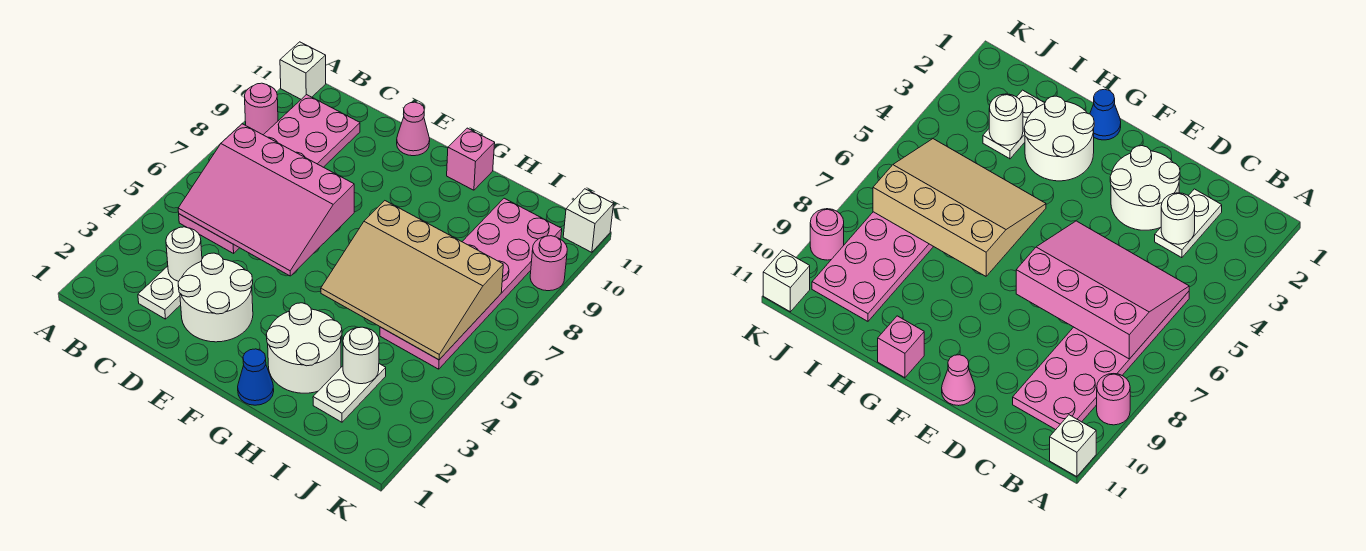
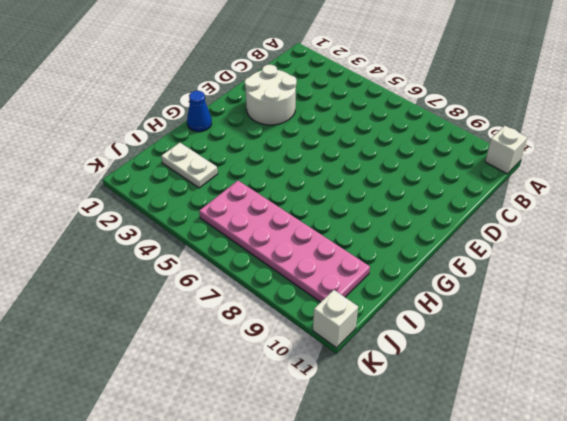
none -> pink 1x1 round brick [245,83,278,135]
none -> pink 2x6 plate [179,95,360,253]
none -> white 1x2 plate [138,266,181,319]

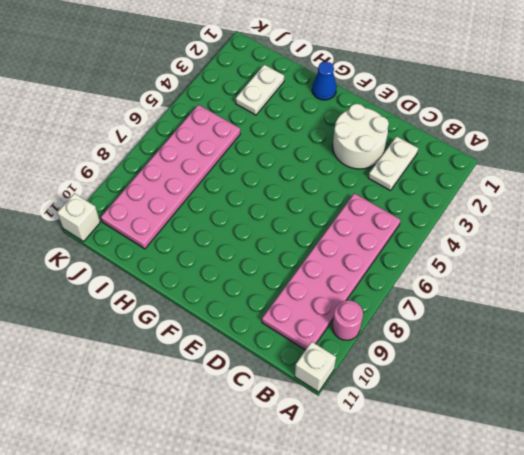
none -> pink 1x1 cone [397,102,430,156]
none -> white 2x2 round brick [266,303,342,393]
none -> pink 1x1 brick [447,128,495,190]

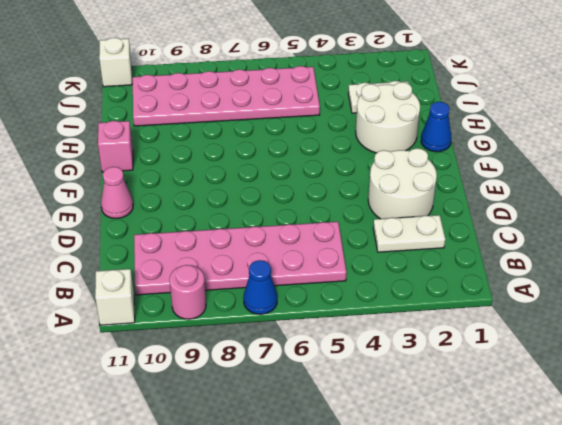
blue 1x1 cone [243,260,277,314] -> none
none -> pink 1x1 round brick [530,236,567,291]
none -> pink 3x4 slope [178,124,354,276]
none -> white 1x1 round brick [166,227,202,281]

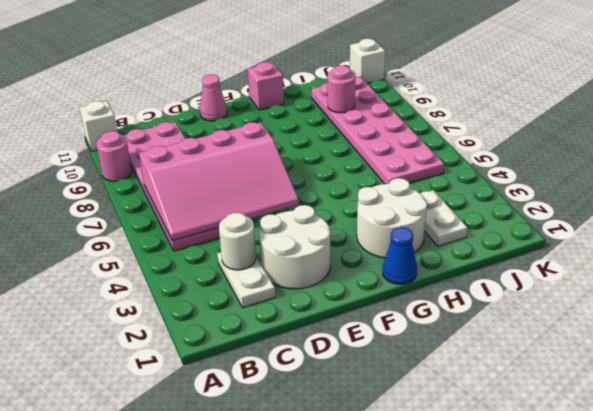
pink 1x1 round brick [327,66,355,113] -> pink 1x1 round brick moved to [530,236,567,291]
none -> tan 3x4 slope [321,201,503,360]
none -> white 1x1 round brick [343,327,379,384]

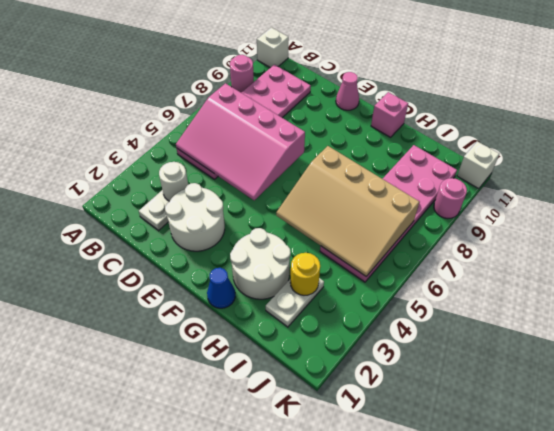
yellow 1x1 round brick [290,253,320,295] -> white 1x1 round brick [343,327,379,384]

